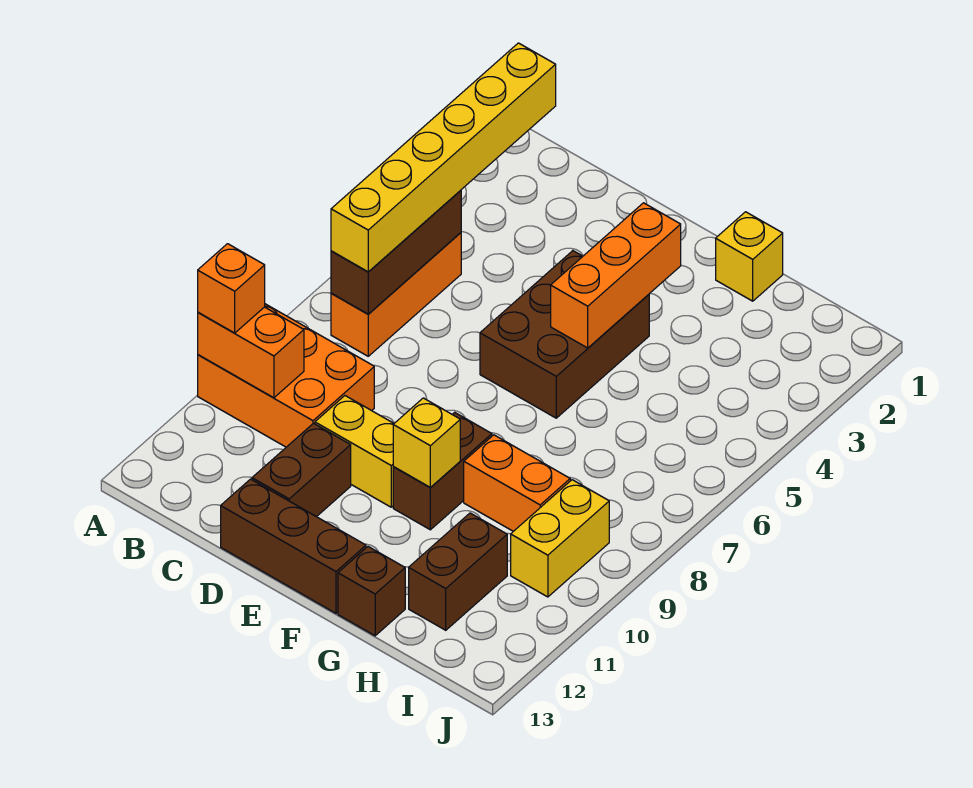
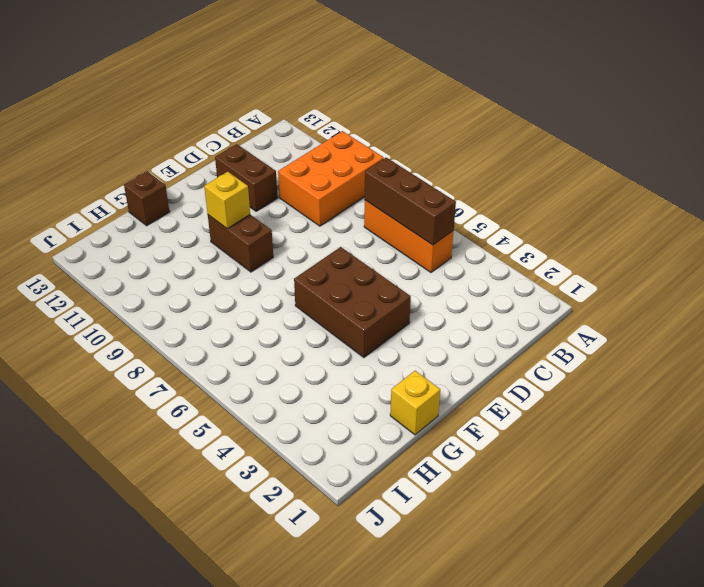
none -> yellow 1x2 brick [315,396,394,507]
none -> brown 1x3 brick [221,479,366,613]
none -> orange 1x2 brick [464,435,570,531]

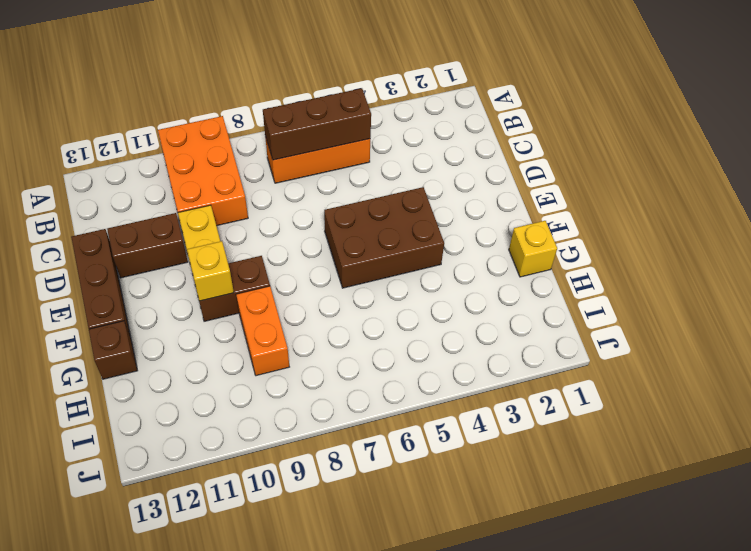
none -> brown 1x2 brick [409,513,507,630]
none -> yellow 1x2 brick [511,480,609,597]
none -> orange 1x2 brick [198,307,304,398]

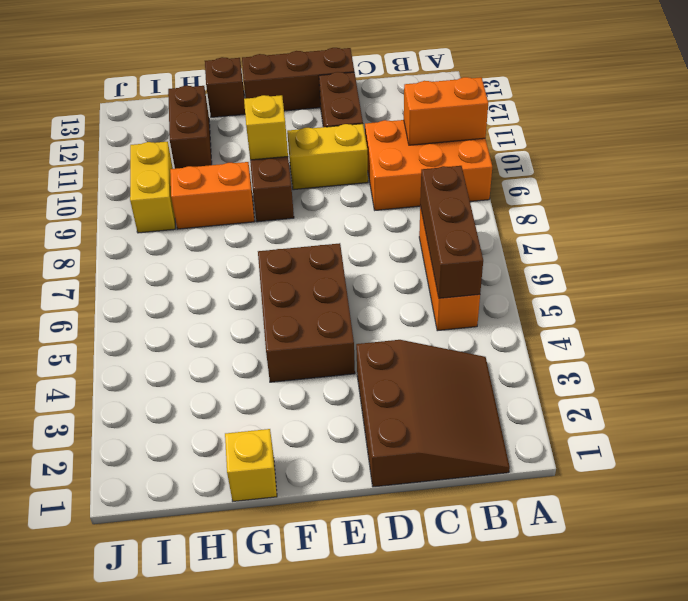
brown 3x3 slope [356,340,510,487] -> none
none -> orange 1x3 brick [551,203,681,348]
none -> orange 1x1 brick [198,244,265,333]
none -> yellow 1x6 brick [331,43,556,272]

